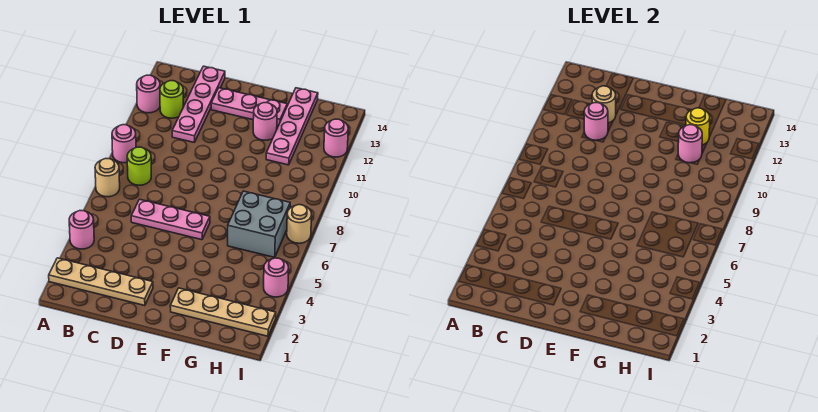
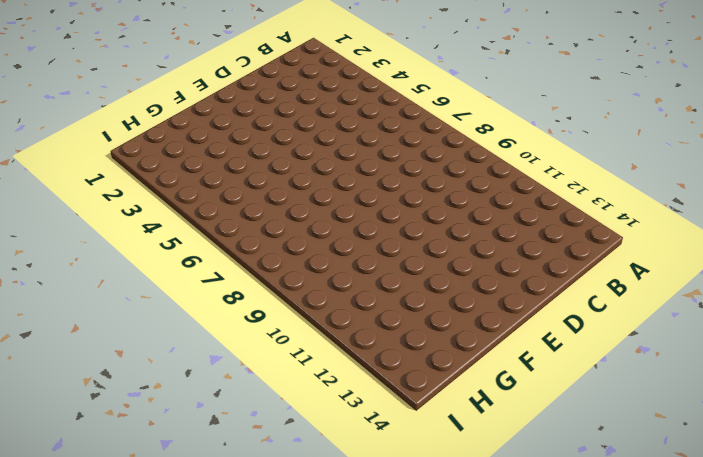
none -> tan 1x4 plate [49,258,153,306]
none -> pink 1x1 round brick [69,211,94,249]
none -> tan 1x1 round brick [95,159,120,197]

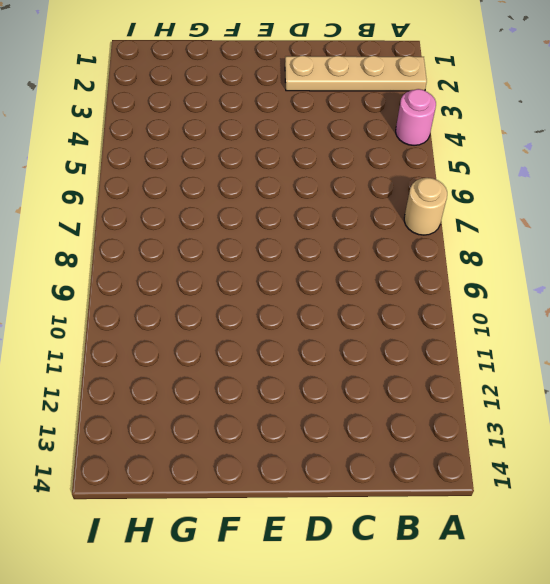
none -> pink 1x1 round brick [112,125,136,163]
none -> pink 1x1 round brick [137,75,160,113]
none -> lime 1x1 round brick [127,147,151,185]

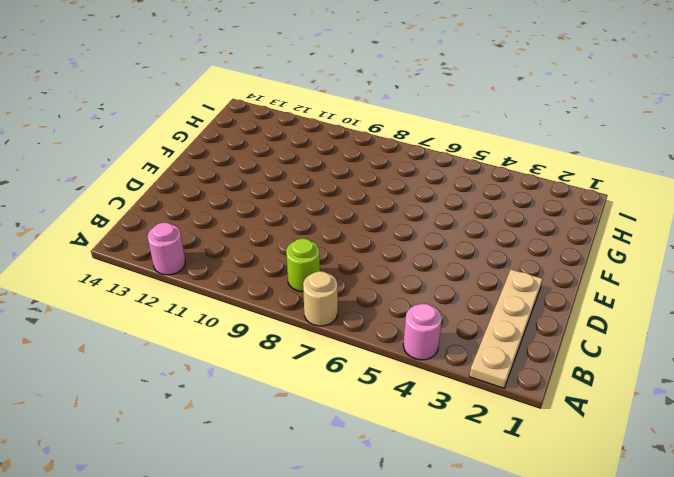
none -> pink 1x1 round brick [112,125,136,163]
none -> lime 1x1 round brick [160,81,183,118]
none -> pink 1x3 plate [131,199,210,240]

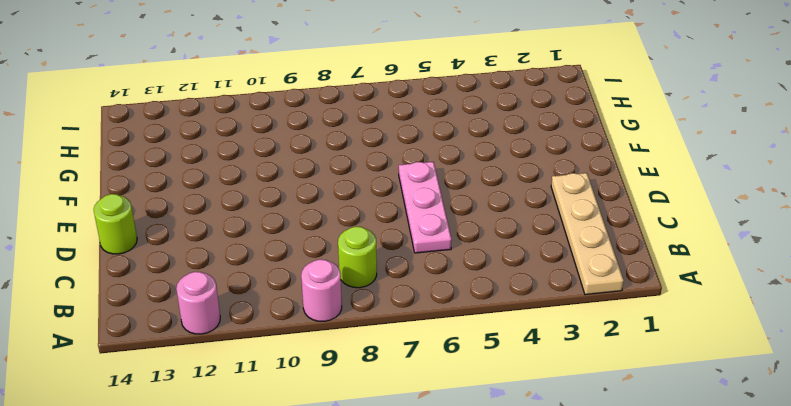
lime 1x1 round brick [94,194,137,254] -> lime 1x1 round brick moved to [160,81,183,118]
none -> pink 1x1 round brick [69,211,94,249]
none -> tan 1x1 round brick [95,159,120,197]
none -> pink 1x4 plate [172,66,225,142]

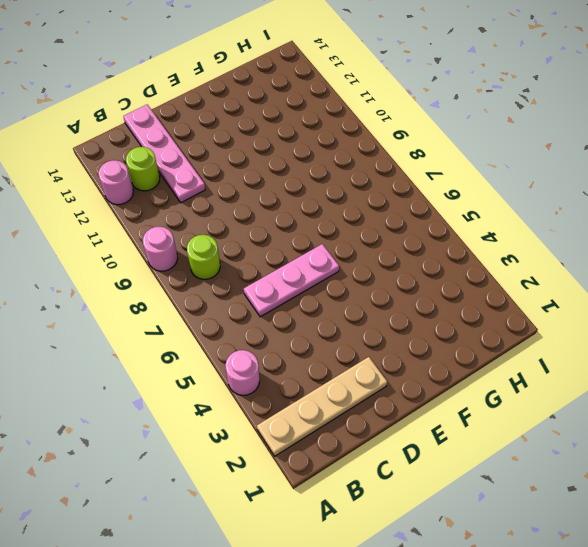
none -> tan 1x1 round brick [95,159,120,197]
none -> pink 1x3 plate [211,88,287,126]
none -> tan 1x4 plate [170,288,276,336]

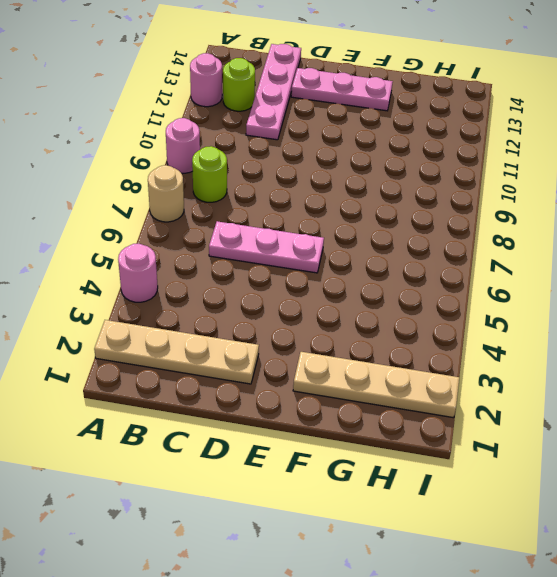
none -> pink 1x1 round brick [253,103,277,140]
none -> grey 2x2 brick [228,191,290,257]
none -> pink 1x4 plate [266,88,318,165]

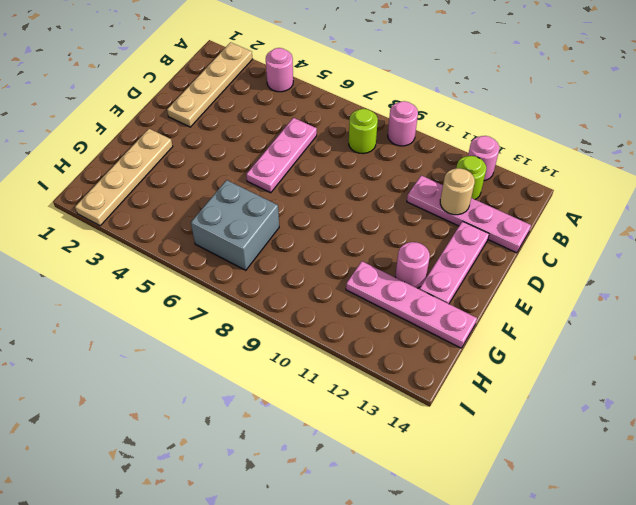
none -> tan 1x1 round brick [95,159,120,197]
none -> pink 1x1 round brick [264,258,289,297]
none -> tan 1x1 round brick [287,205,312,243]

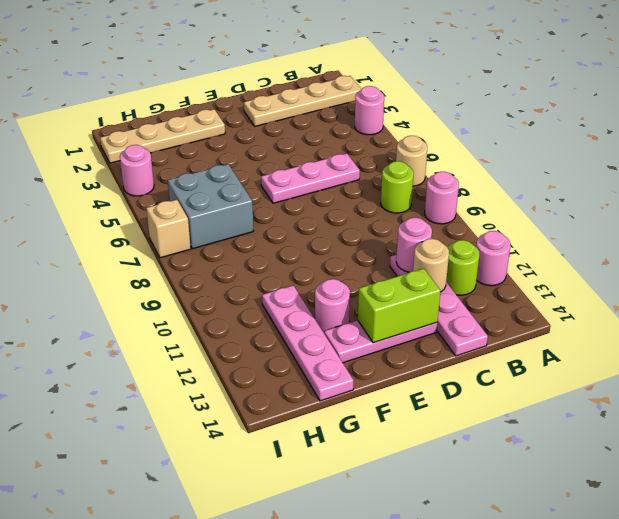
lime 1x2 brick [358,268,440,343] -> none
tan 1x1 brick [146,200,191,258] -> tan 1x1 round brick [287,205,312,243]
none -> pink 1x1 round brick [324,119,348,157]
none -> pink 1x1 round brick [678,125,702,163]
none -> yellow 1x1 round brick [686,108,710,145]

